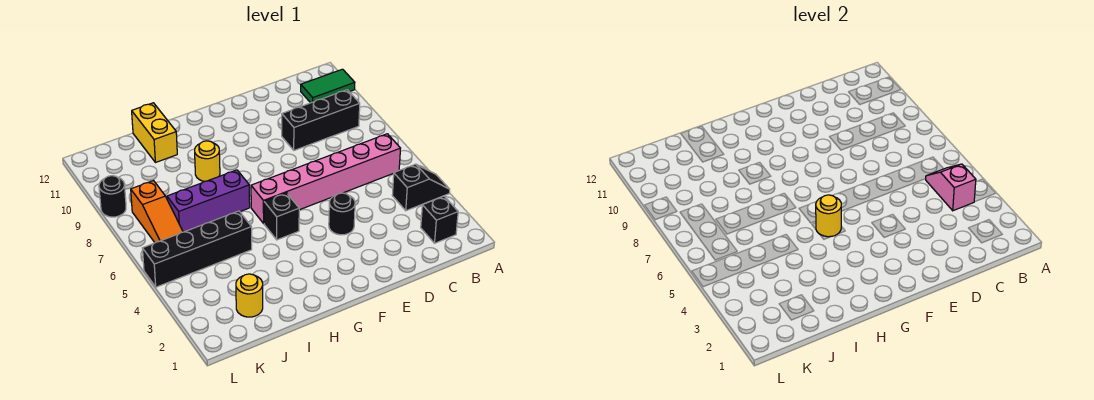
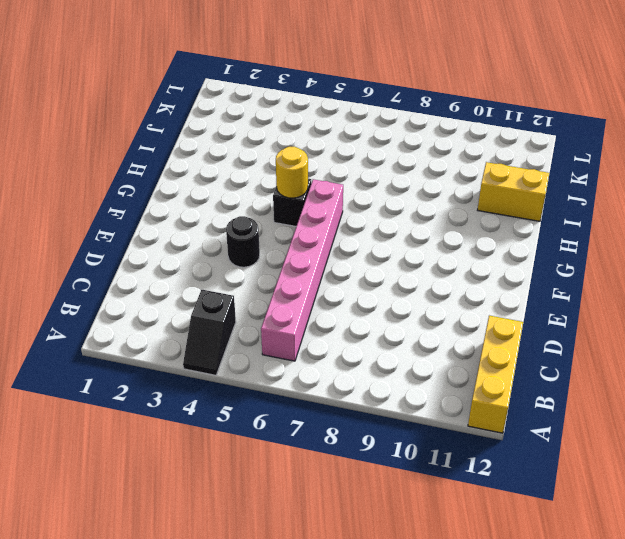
yellow 1x3 brick [468,316,523,433] -> none
none -> green 1x2 tile [301,69,355,103]
none -> black 1x1 brick [421,196,458,243]
none -> black 1x3 brick [282,90,360,150]

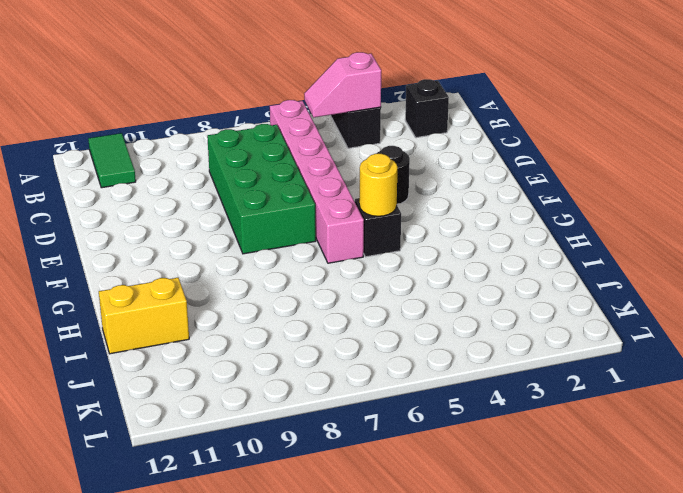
green 2x4 brick [207,124,316,254] -> none
none -> black 1x3 brick [282,90,360,150]
none -> purple 1x3 brick [167,170,250,232]
none -> yellow 1x1 round brick [195,141,220,181]

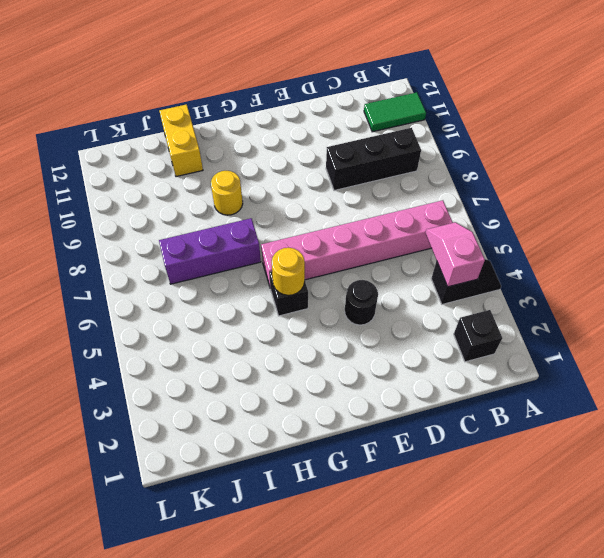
none -> black 1x4 brick [142,211,252,287]
none -> yellow 1x1 round brick [236,274,263,317]
none -> orange 1x3 slope [131,181,183,243]

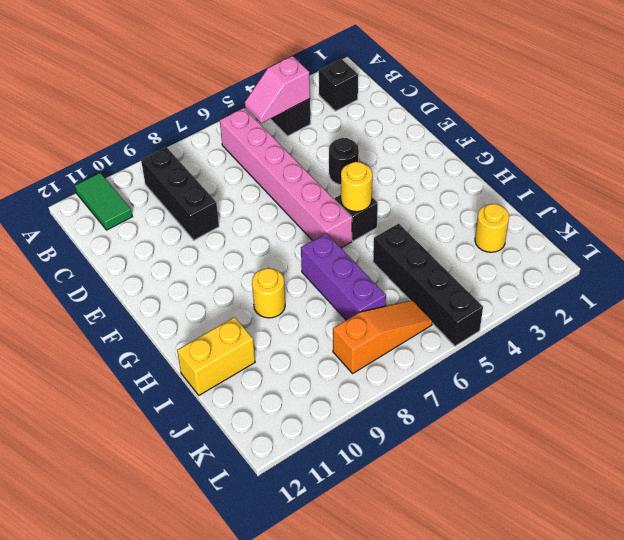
none -> black 1x1 round brick [99,176,126,217]

